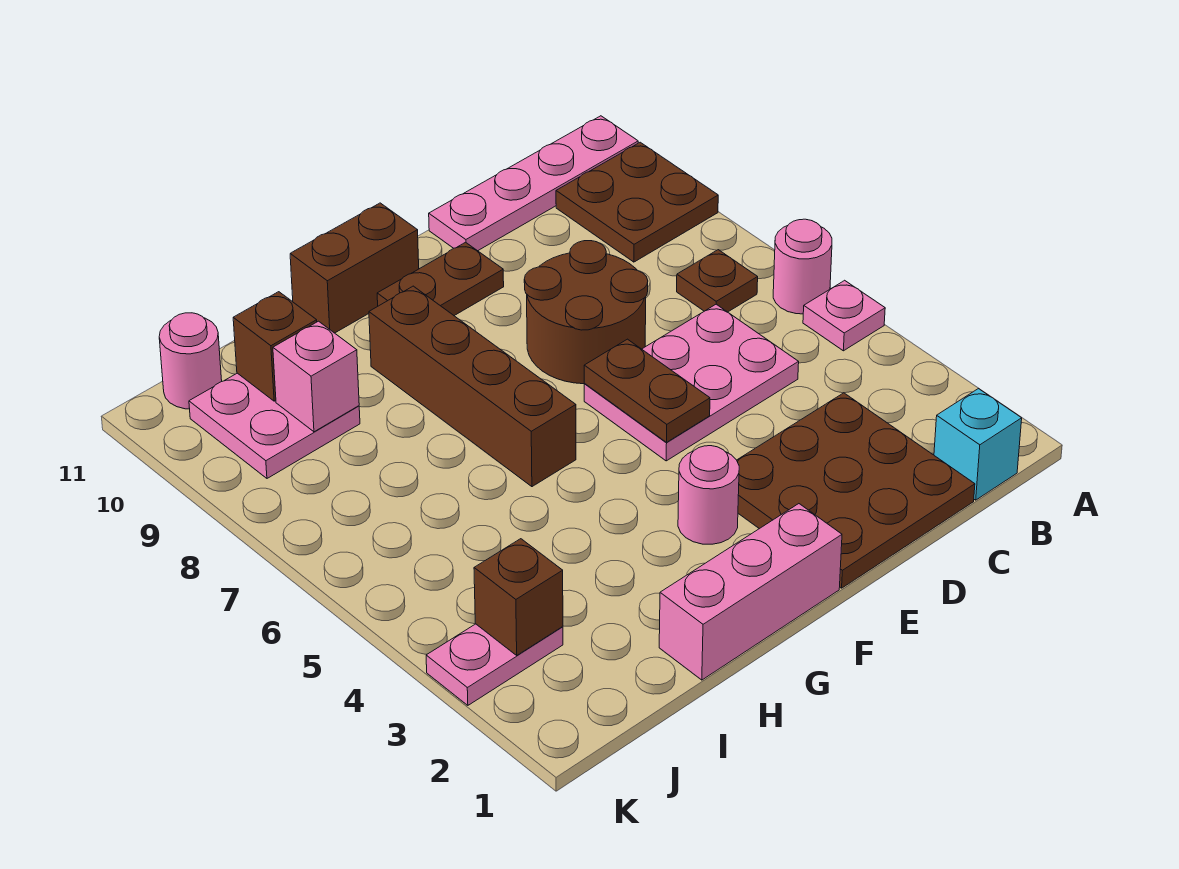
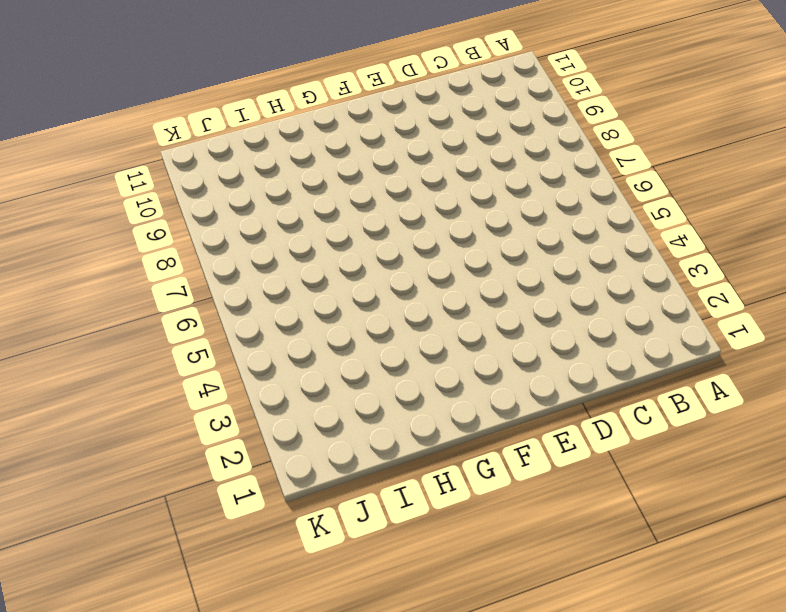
none -> pink 1x1 plate [803,280,885,351]
none -> pink 1x1 round brick [773,219,832,314]
none -> brown 2x2 plate [556,142,718,262]

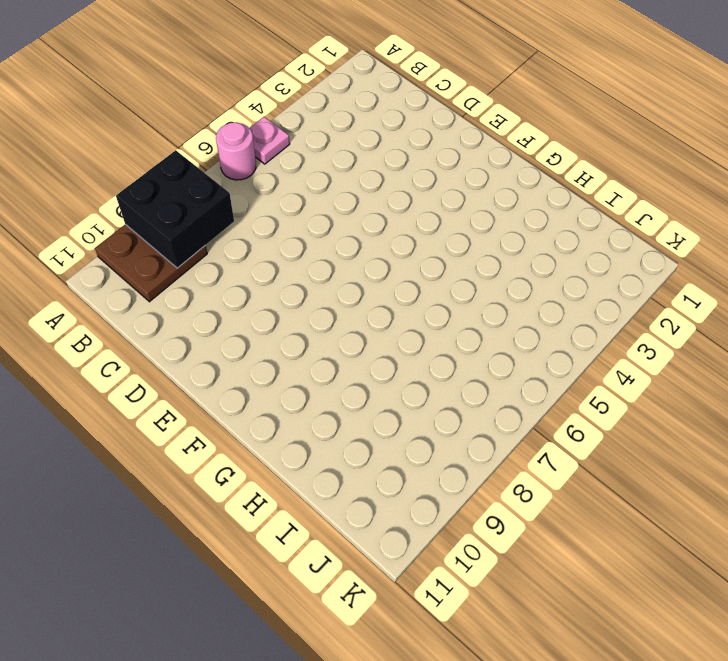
black 2x2 brick [116,150,234,268] -> none
none -> pink 1x4 plate [429,116,638,251]
none -> cyan 1x1 brick [934,388,1022,500]
none -> brown 1x1 plate [677,250,758,312]

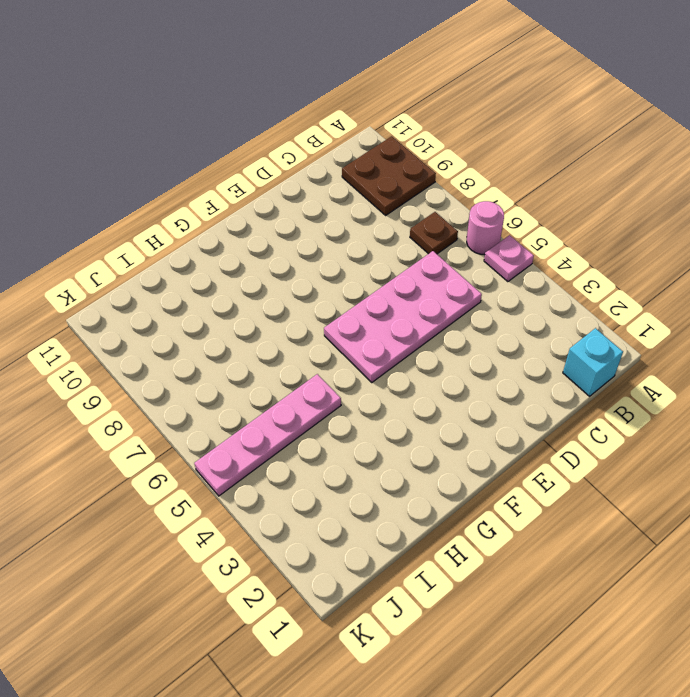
pink 2x4 plate [324,251,482,382] -> pink 2x3 plate [584,304,799,461]
pink 1x4 plate [194,374,341,496] -> pink 1x4 plate moved to [429,116,638,251]
none -> brown 3x3 plate [737,393,975,588]
none -> brown 2x2 round brick [524,241,648,384]
none -> brown 1x2 plate [377,242,504,316]

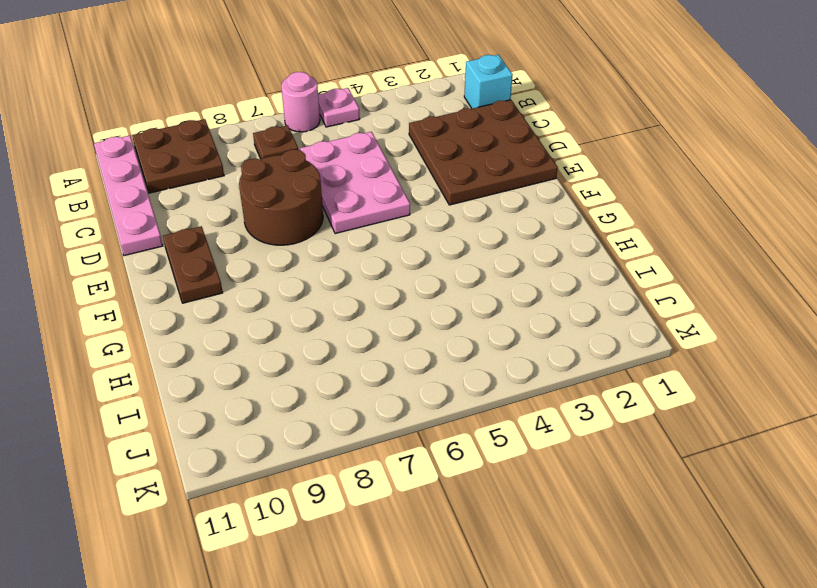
none -> pink 1x3 brick [659,504,842,680]
none -> pink 1x1 round brick [678,446,739,544]
none -> brown 1x2 brick [290,203,419,333]

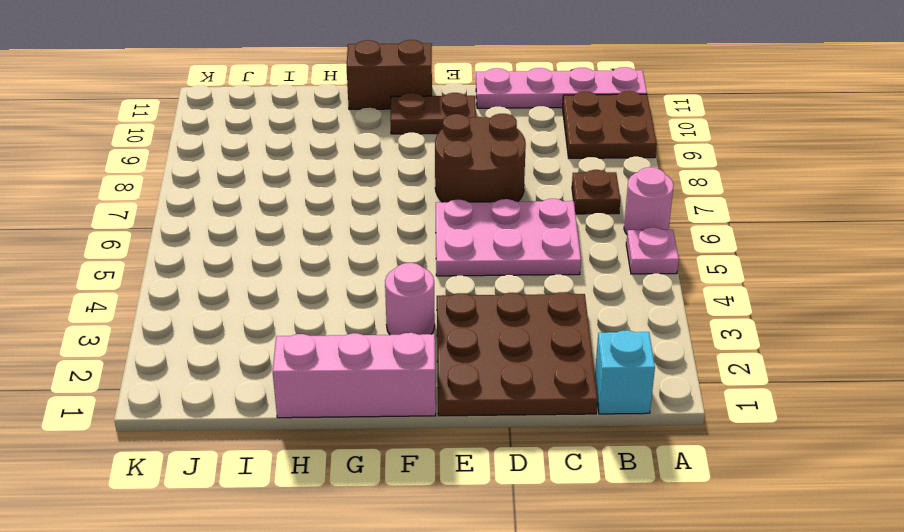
none -> brown 1x4 brick [369,286,576,487]
none -> pink 2x2 plate [189,373,360,478]
none -> pink 1x2 plate [426,624,563,705]

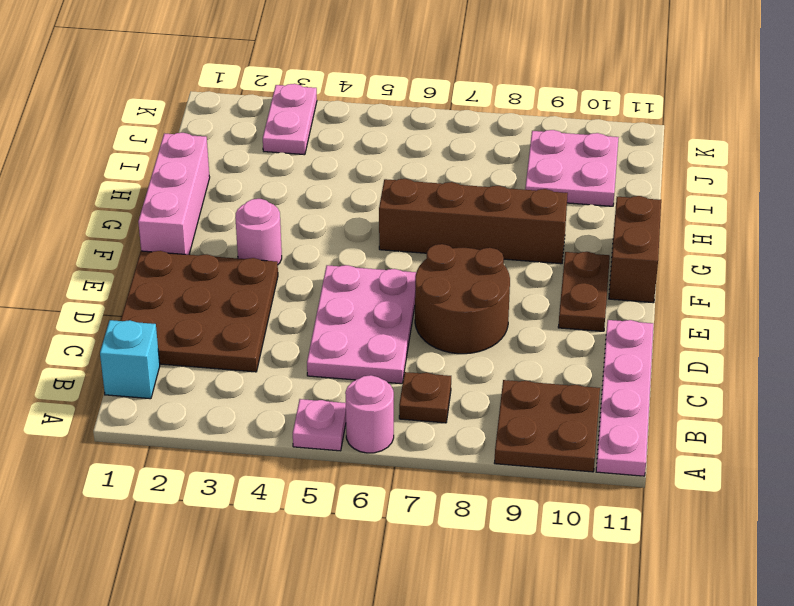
none -> pink 1x1 round brick [159,313,222,409]
none -> brown 1x2 plate [584,339,710,442]
none -> pink 1x1 brick [273,321,359,432]

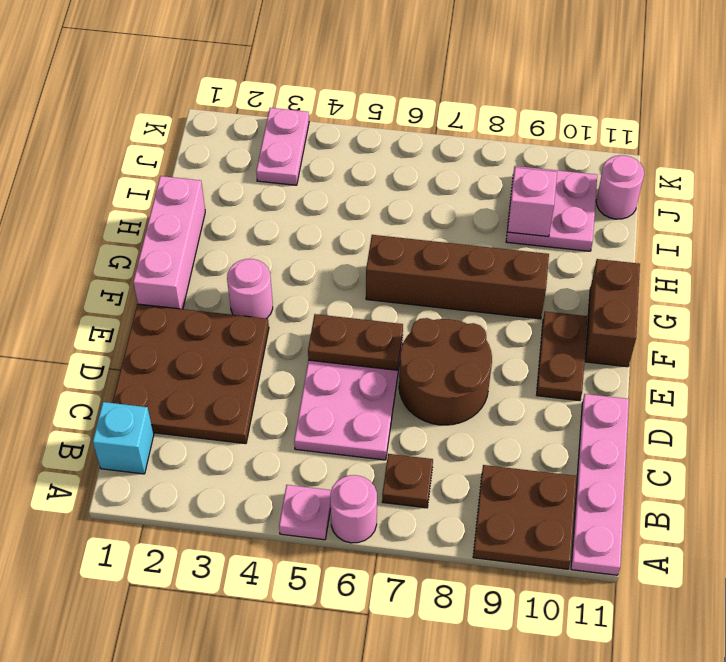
none -> brown 1x1 brick [233,292,317,401]
none -> brown 1x1 brick [474,539,563,655]

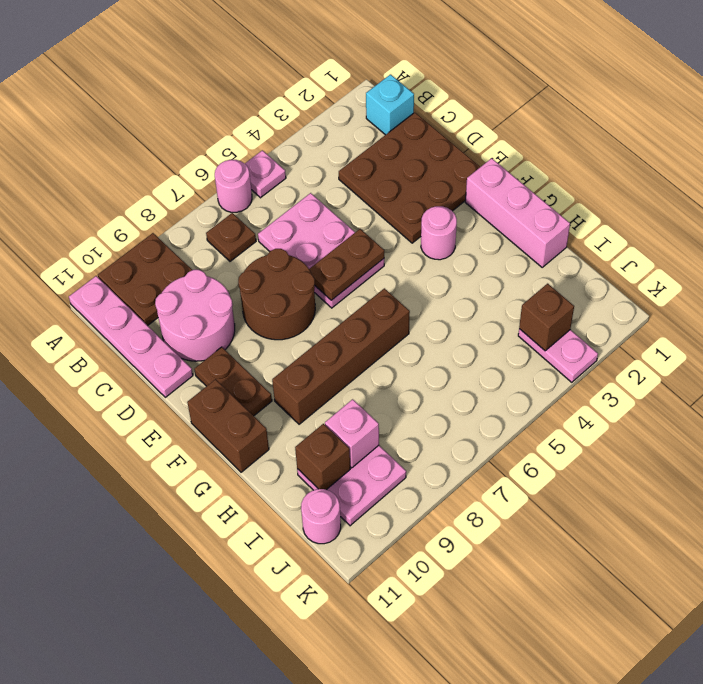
pink 2x2 round brick [155,270,235,361] -> none

